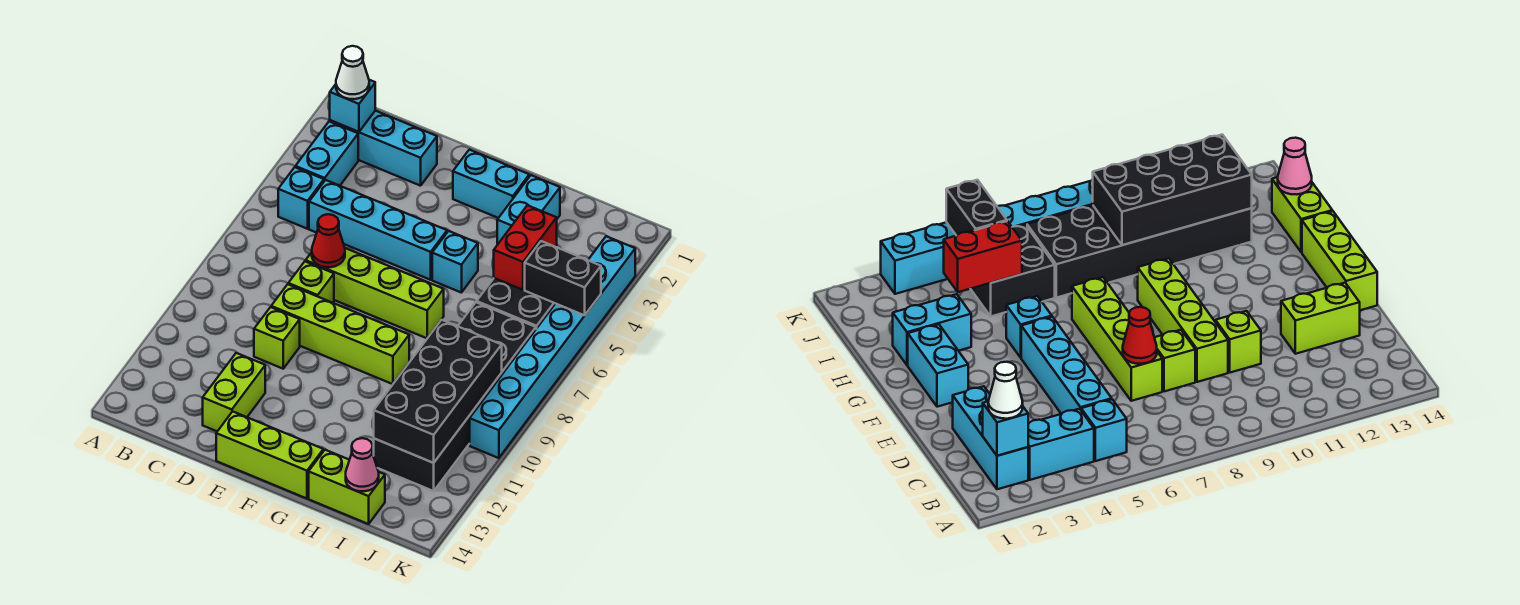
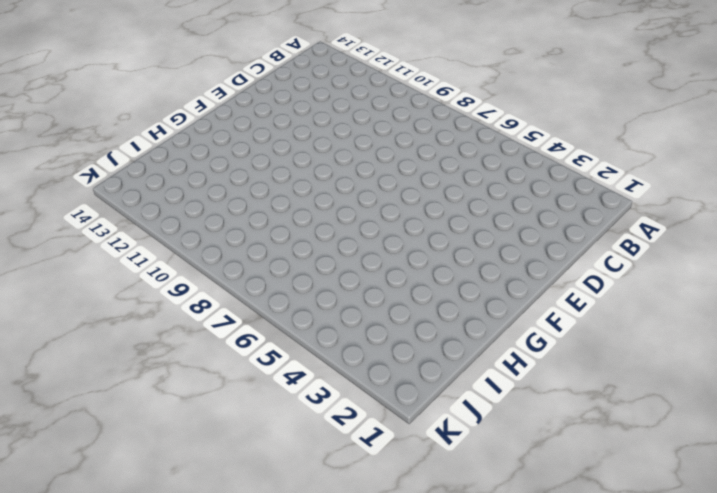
none -> cyan 1x3 brick [330,111,437,186]
none -> cyan 1x2 brick [295,121,358,186]
none -> cyan 1x1 brick [278,167,324,229]

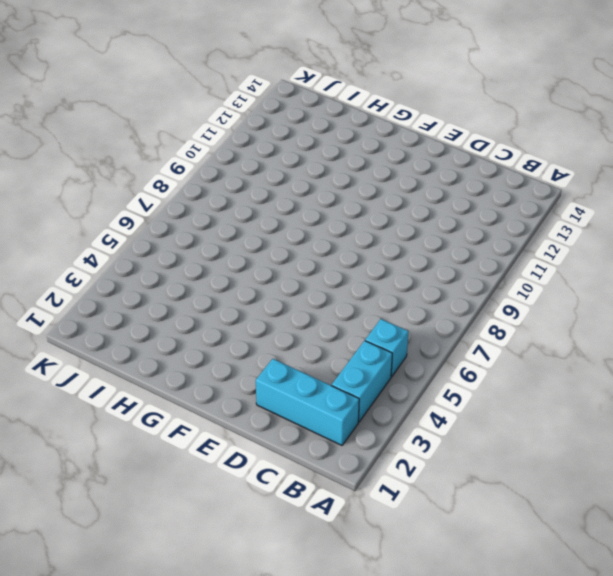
none -> cyan 1x4 brick [309,180,447,280]
none -> lime 1x4 brick [306,248,444,338]
none -> lime 1x1 brick [288,261,334,303]

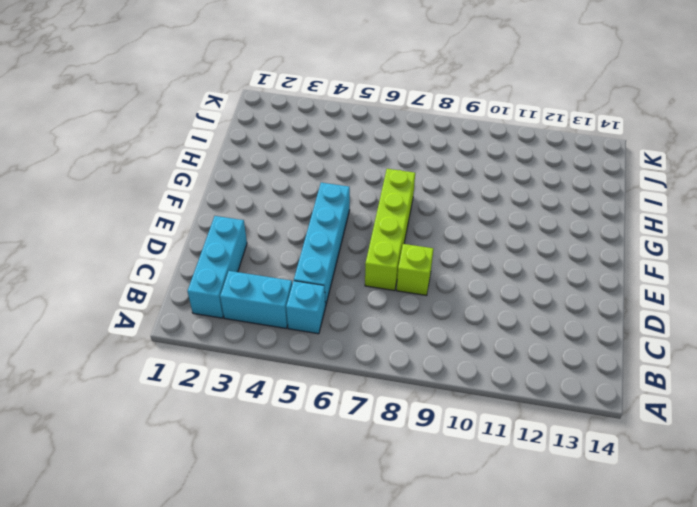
none -> lime 1x4 brick [271,284,409,384]
none -> lime 1x1 brick [254,307,300,369]
none -> lime 1x2 brick [203,353,265,431]

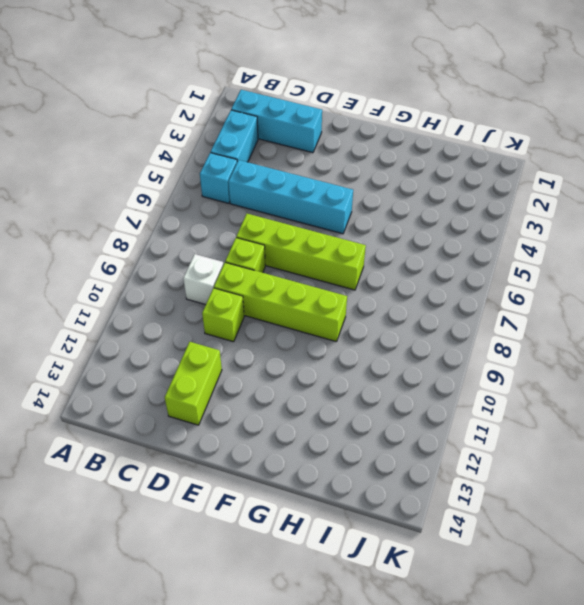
white 1x1 brick [183,254,224,305] -> none
none -> lime 1x3 brick [216,411,323,499]
none -> cyan 1x2 brick [453,150,529,218]
none -> cyan 1x1 brick [432,231,478,293]

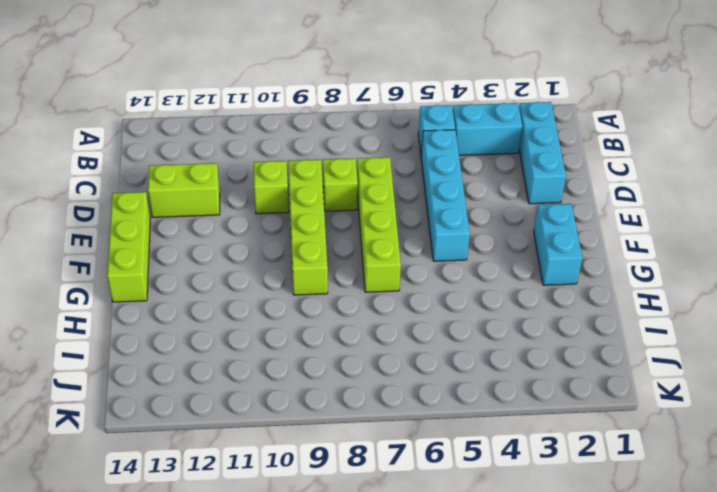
none -> cyan 1x1 brick [432,231,478,293]
none -> cyan 1x2 brick [497,175,560,245]
none -> lime 1x2 brick [309,450,385,524]

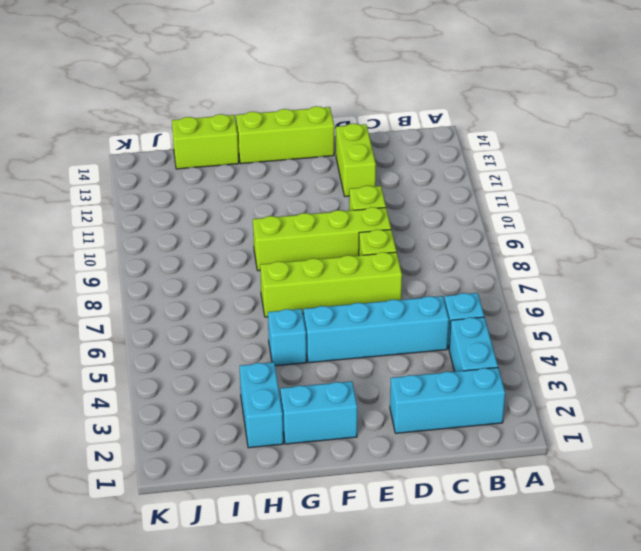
none -> black 2x2 brick [477,278,555,329]
none -> black 2x6 brick [374,302,536,491]
none -> cyan 1x8 brick [470,236,635,458]

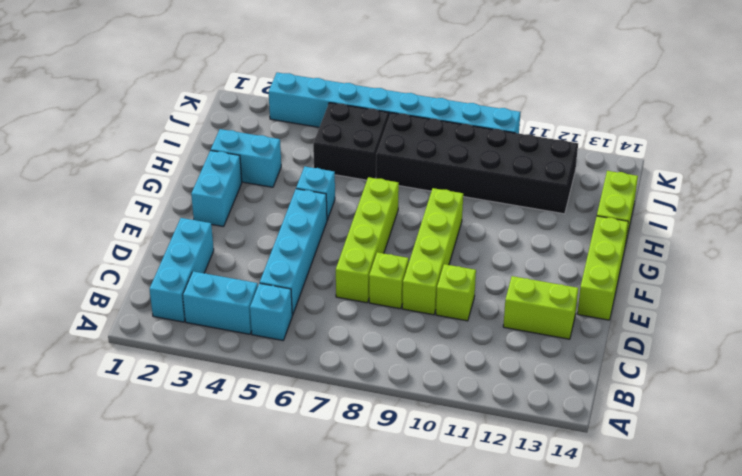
none -> cyan 1x1 brick [330,80,375,132]
none -> red 1x1 cone [312,214,345,267]
none -> red 1x2 brick [494,205,557,290]

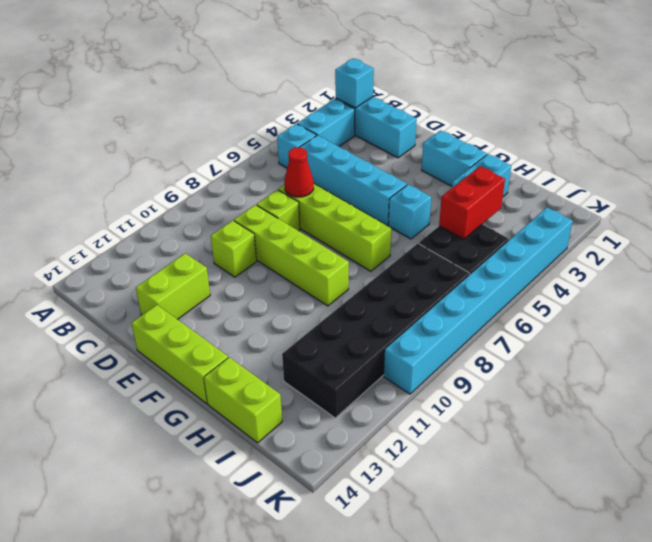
none -> black 2x4 brick [374,320,502,463]
none -> pink 1x1 cone [346,438,379,491]
none -> black 1x2 brick [525,241,601,315]

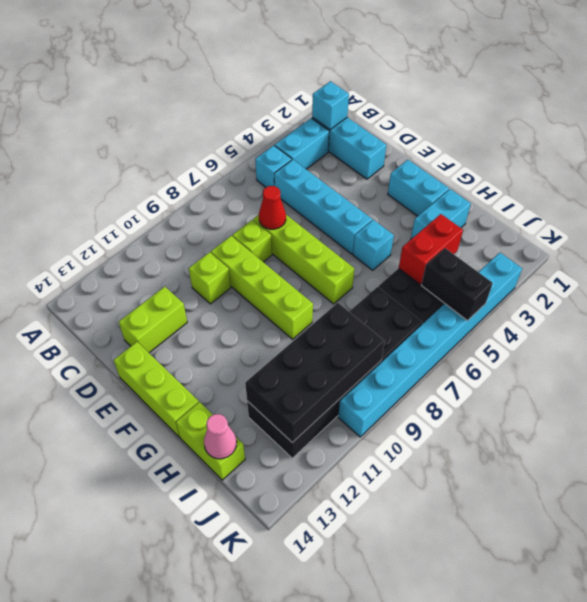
none -> white 1x1 cone [336,46,369,99]

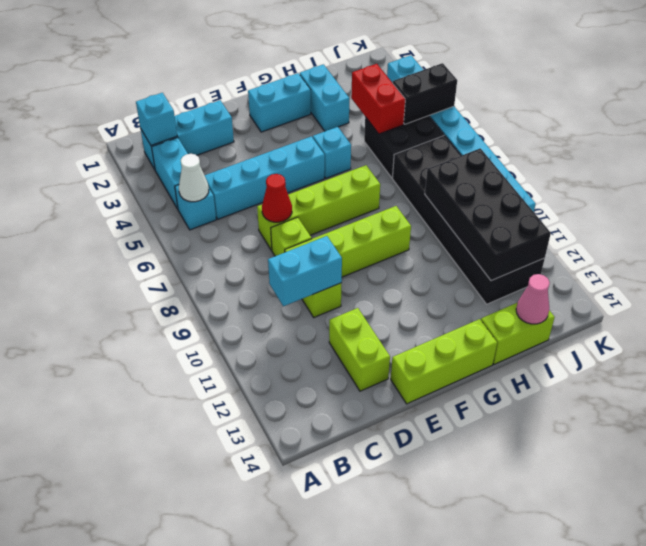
white 1x1 cone [179,154,209,202] -> white 1x1 cone moved to [336,46,369,99]
cyan 1x2 brick [268,236,342,306] -> none

